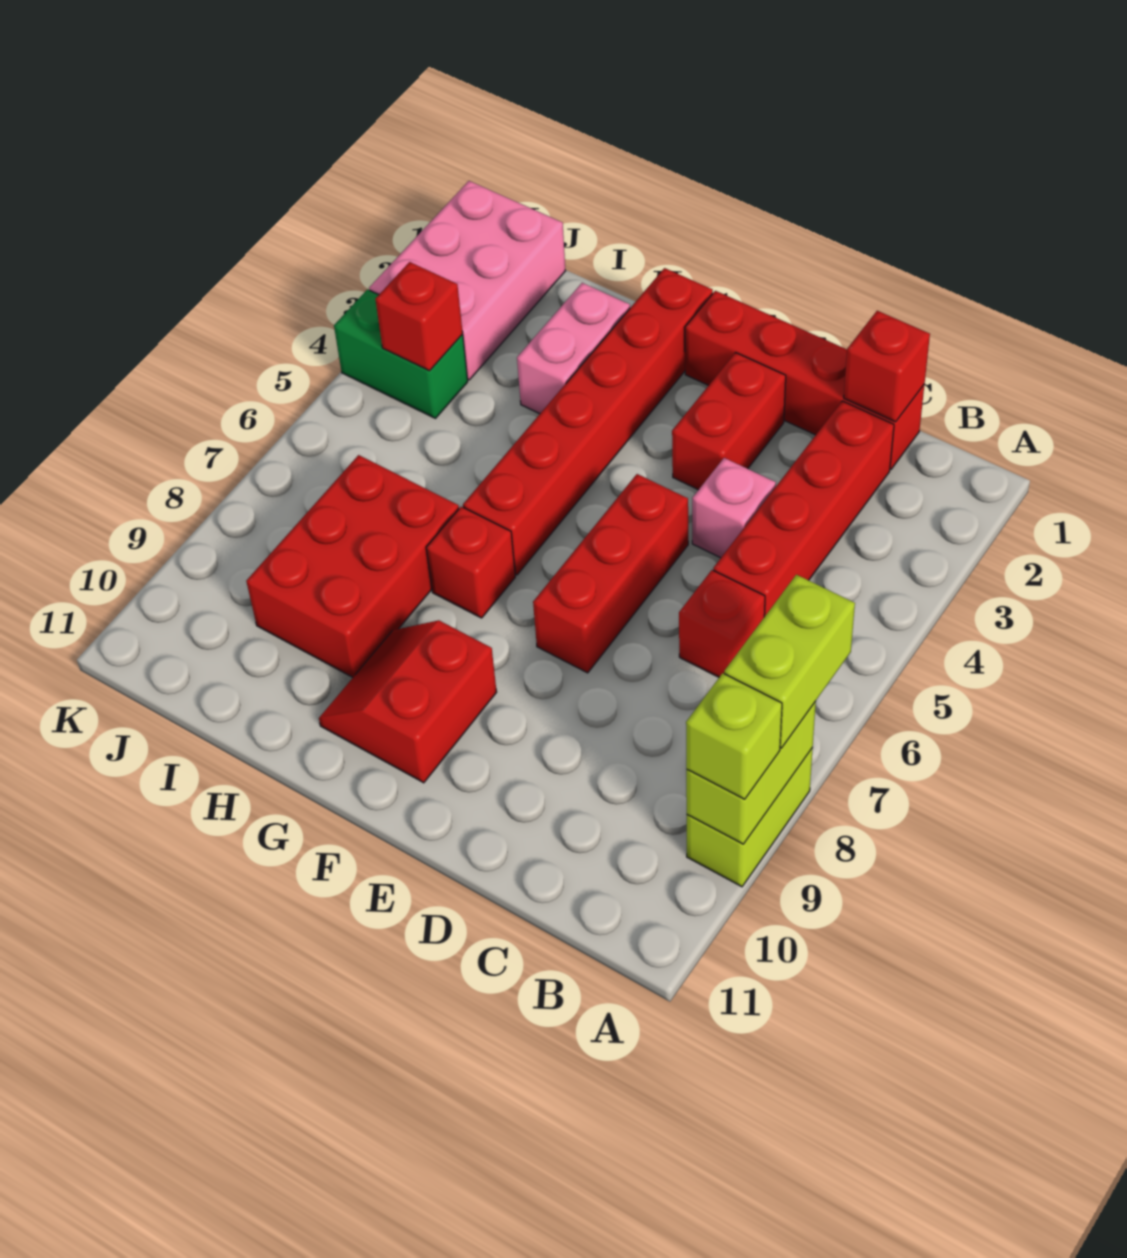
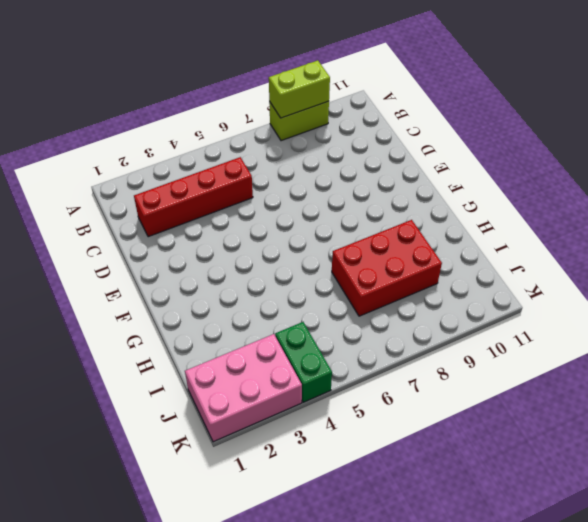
none -> red 1x4 brick [685,291,924,470]
none -> red 1x1 brick [679,570,765,677]
none -> pink 1x1 brick [692,458,776,558]

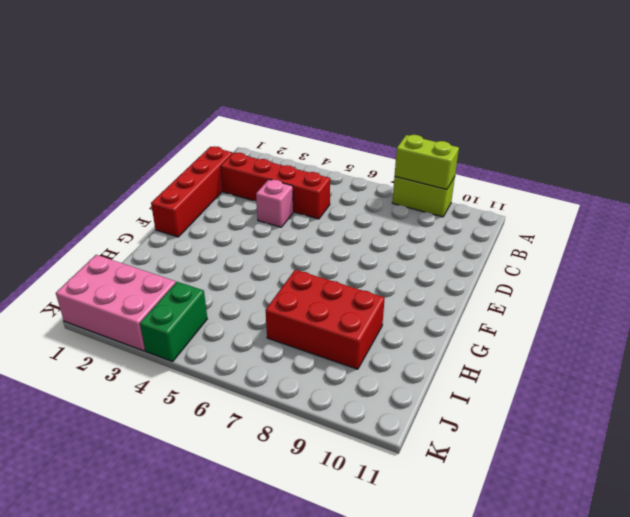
none -> red 1x1 brick [679,570,765,677]
none -> red 1x2 brick [672,353,786,490]
none -> red 1x3 brick [533,474,688,673]

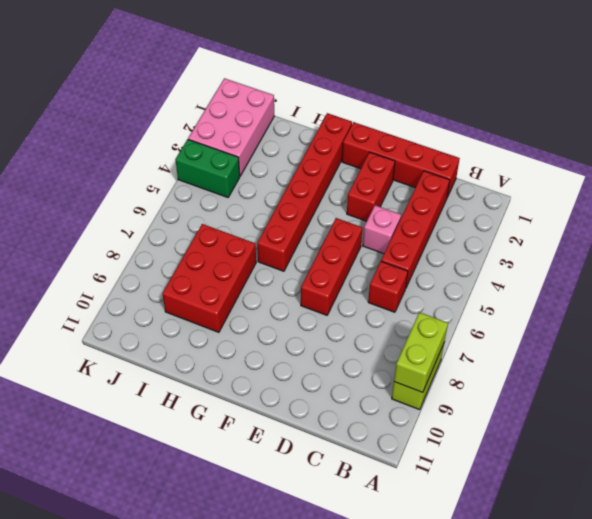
none -> red 2x2 slope [319,620,497,783]
none -> red 1x1 brick [426,507,515,618]
none -> pink 1x2 brick [517,283,630,414]

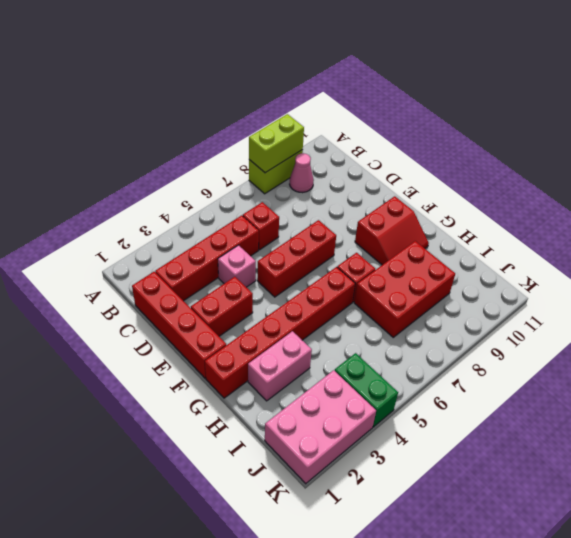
pink 1x1 cone [290,153,314,193] -> none
none -> red 1x1 brick [844,311,930,422]
none -> red 1x1 brick [375,262,463,371]
none -> lime 1x2 brick [724,575,855,748]

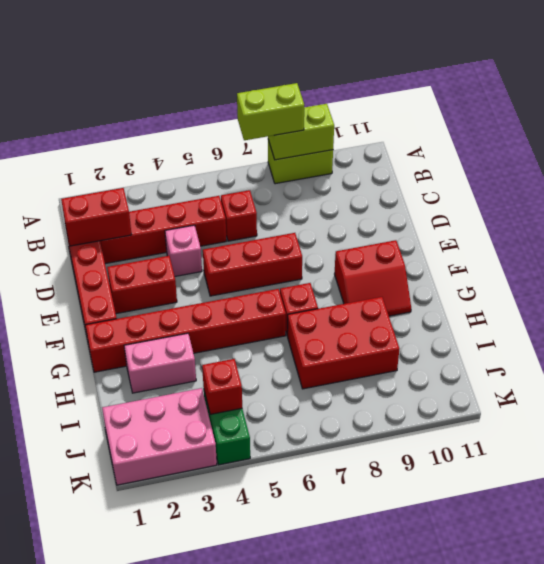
red 1x2 brick [61,188,132,246] -> red 1x1 brick [844,311,930,422]
none -> lime 1x1 brick [686,673,782,799]

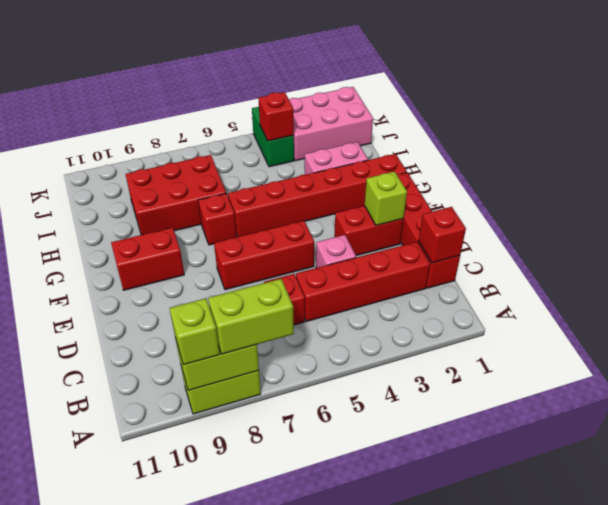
lime 1x1 brick [365,172,407,225] -> none

